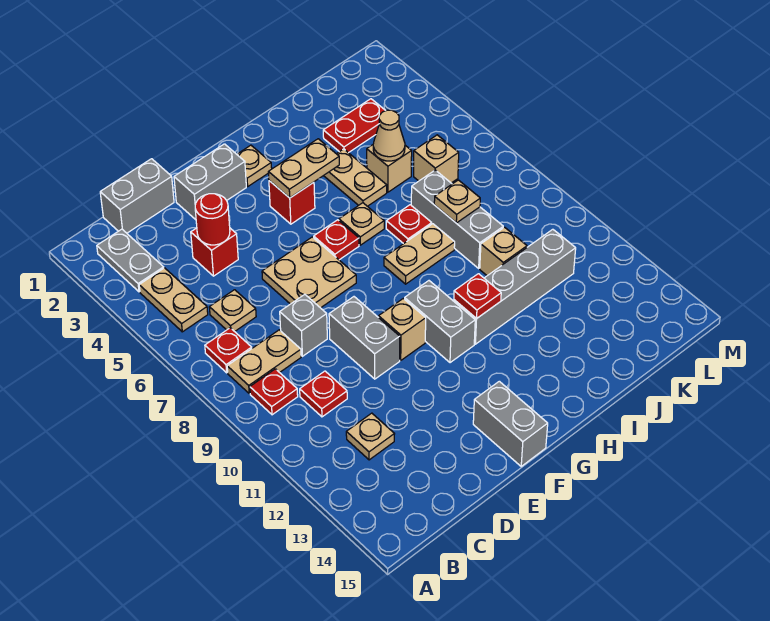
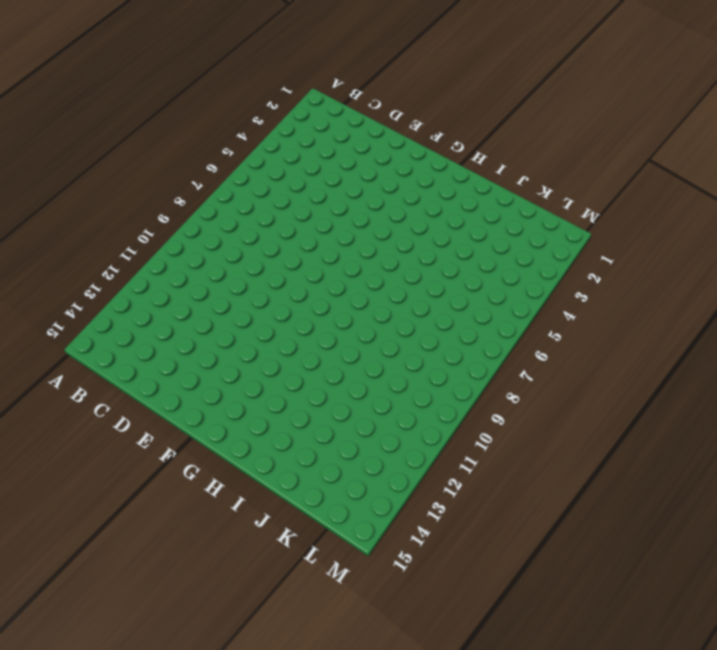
none -> grey 1x2 plate [97,229,164,292]
none -> tan 1x2 plate [139,268,208,332]
none -> red 1x1 plate [205,328,252,373]
none -> tan 1x2 plate [227,330,301,393]

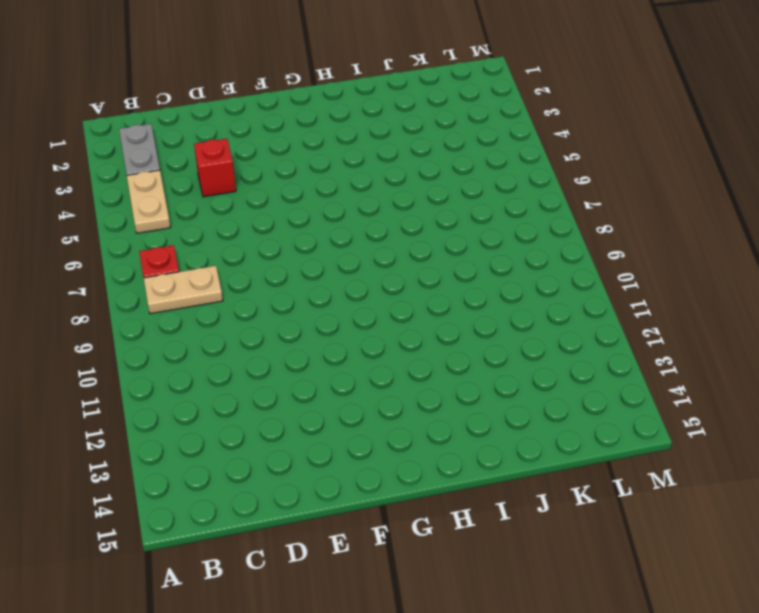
none -> red 1x1 plate [250,369,298,415]
none -> grey 1x2 brick [100,159,174,233]
none -> tan 1x1 plate [209,290,256,332]
none -> red 1x1 plate [300,371,347,417]

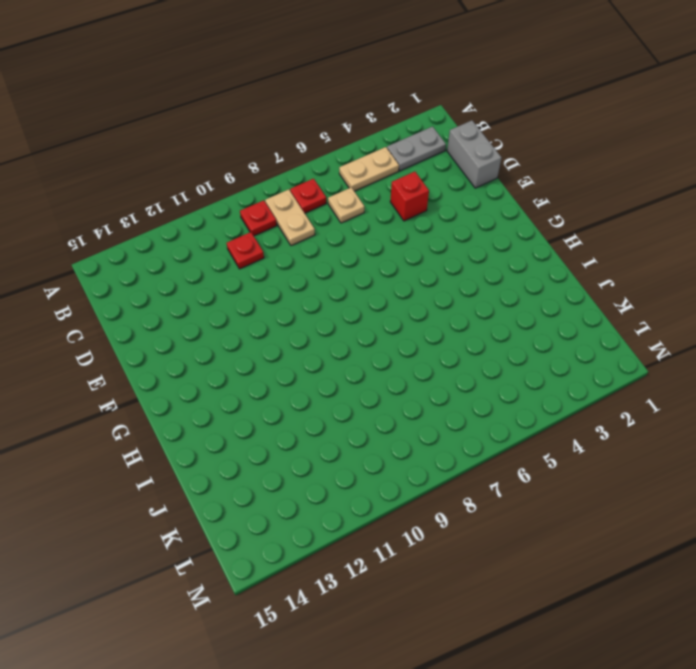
none -> tan 1x1 plate [346,413,394,460]
none -> grey 1x1 brick [280,294,327,356]
none -> grey 1x2 brick [174,144,246,220]
none -> tan 2x2 plate [262,237,356,308]

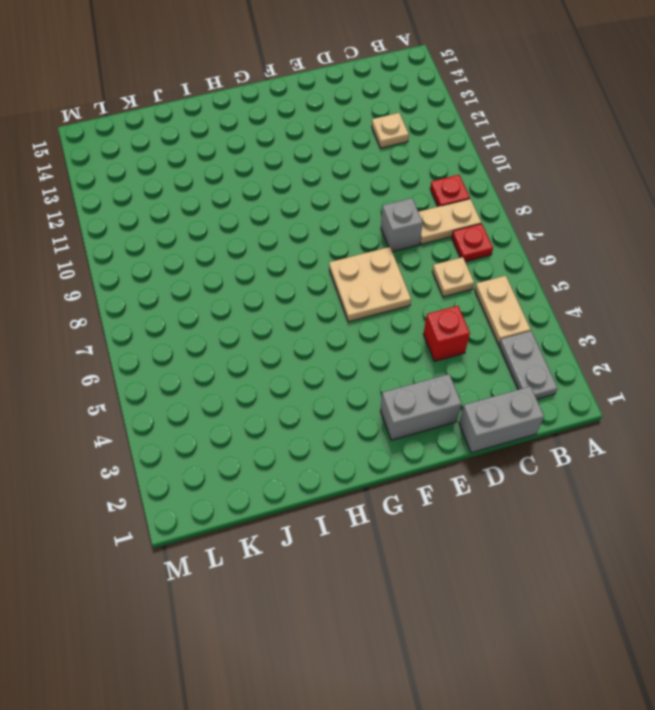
none -> red 1x1 plate [300,371,347,417]
none -> grey 1x2 brick [329,297,400,379]
none -> tan 1x1 brick [379,298,426,360]
none -> grey 1x2 brick [473,381,548,466]

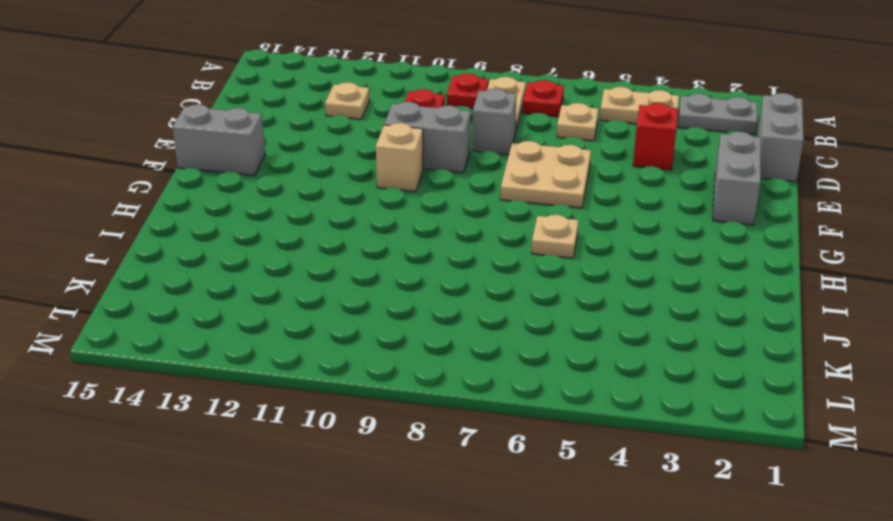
none -> tan 1x1 plate [237,145,272,186]
none -> red 1x1 brick [269,181,315,224]
none -> red 1x1 plate [314,220,359,260]
none -> grey 1x2 brick [405,281,475,363]

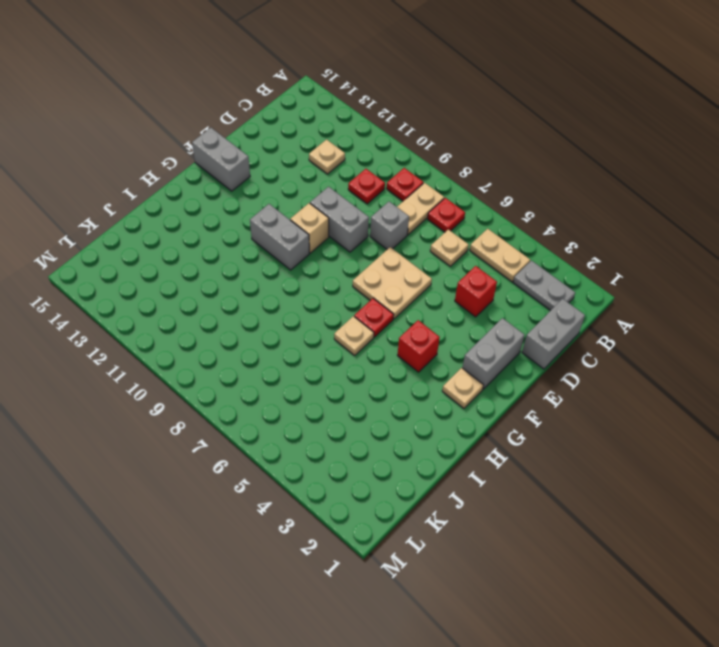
none -> tan 1x2 plate [384,224,455,284]
none -> grey 1x4 brick [454,229,576,344]
none -> tan 1x2 plate [324,149,387,206]
none -> red 1x1 plate [386,205,432,244]

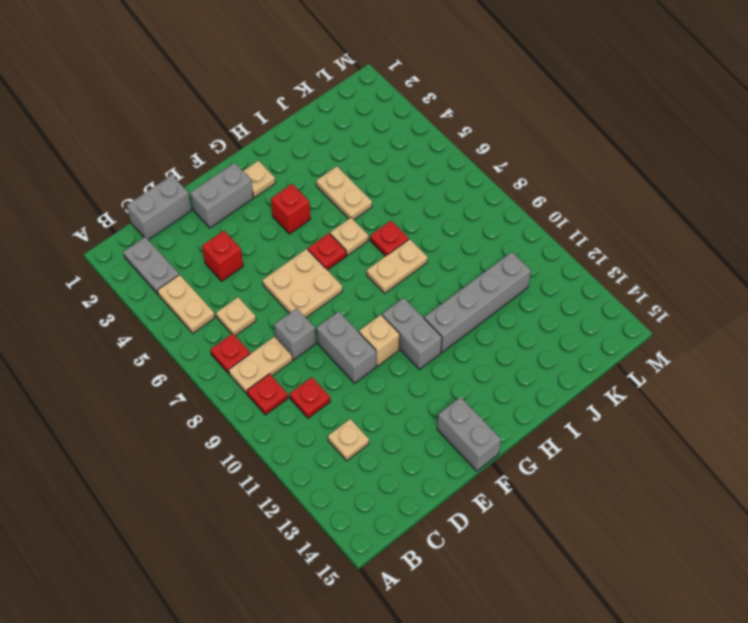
none -> red 1x2 plate [323,99,386,153]
none -> tan 1x1 brick [367,145,412,192]
none -> grey 1x3 brick [411,170,503,268]
none -> tan 1x1 brick [480,227,527,276]

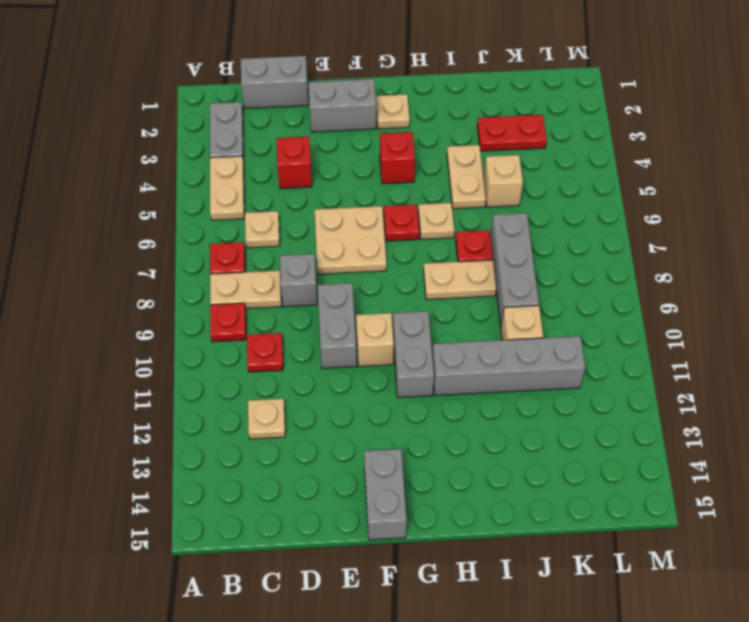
none -> tan 1x1 brick [414,135,459,183]
none -> red 1x1 round brick [195,194,230,245]
none -> tan 1x2 plate [268,139,339,198]
none -> red 1x1 plate [454,274,501,319]

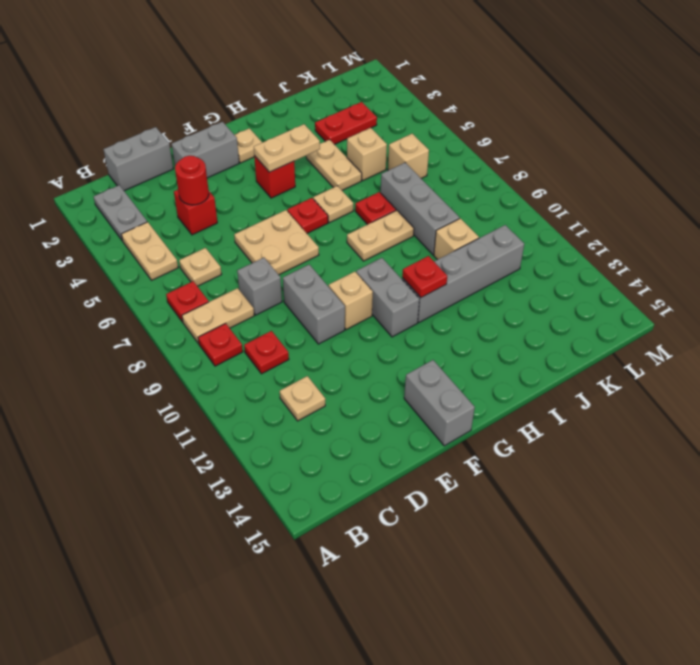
none -> tan 1x1 cone [373,110,405,161]
none -> tan 1x1 plate [434,180,480,223]

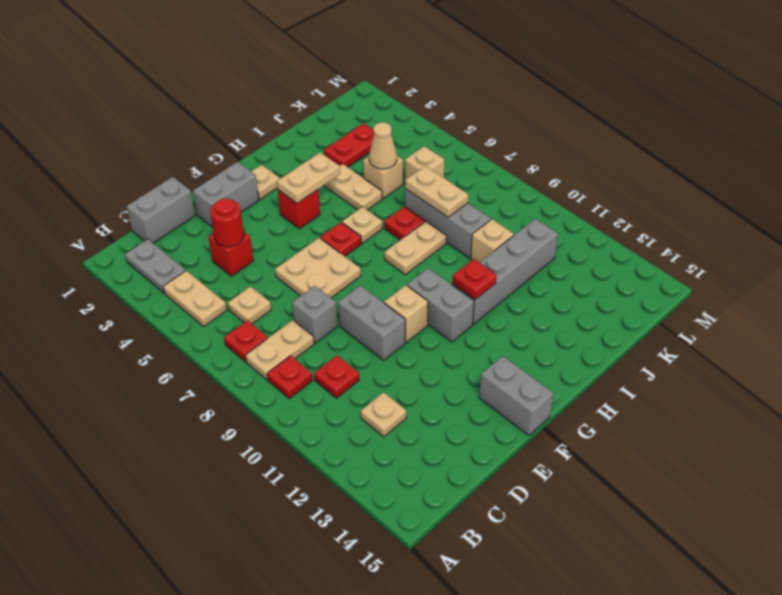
tan 1x2 plate [405,166,468,217] -> tan 1x1 plate [434,180,480,223]

